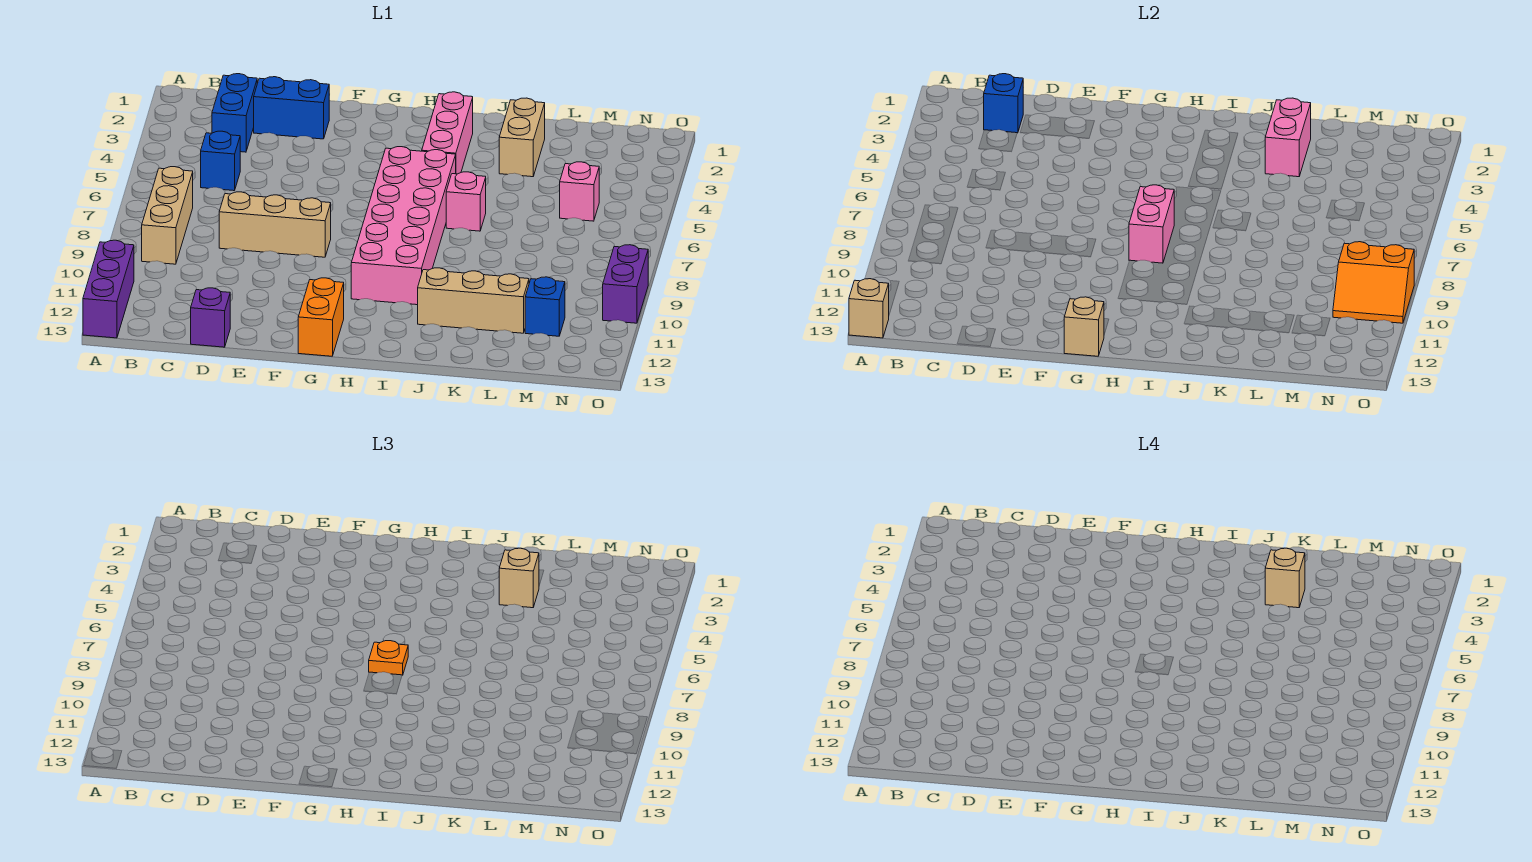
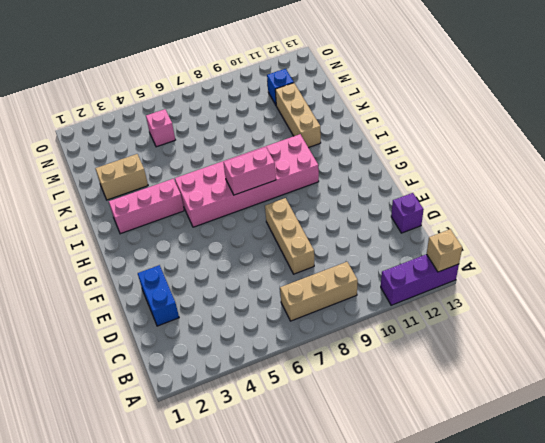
none -> blue 1x2 brick [212,74,257,152]
none -> blue 1x1 brick [201,131,240,191]
none -> orange 1x2 brick [298,278,344,356]

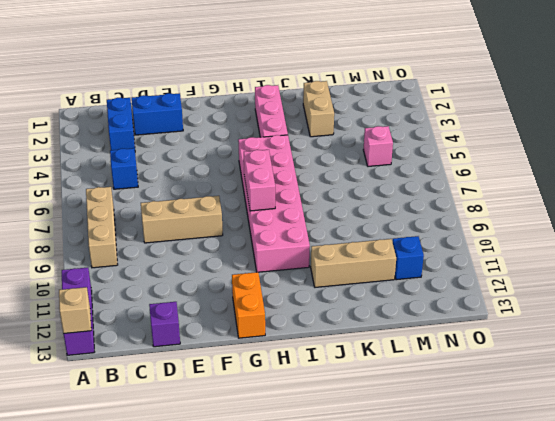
none -> pink 1x1 brick [446,172,486,231]
none -> purple 1x2 brick [603,245,648,323]
none -> blue 1x1 brick [984,74,1023,133]

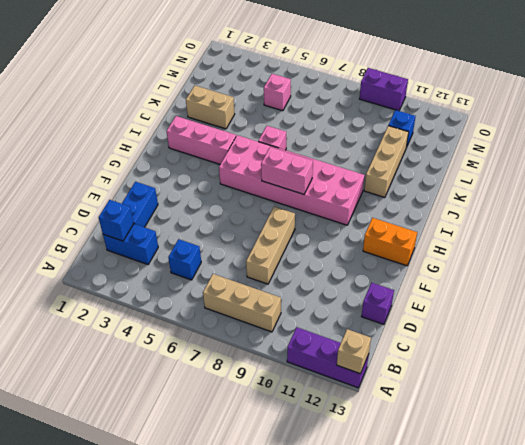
none -> tan 1x1 brick [1064,297,1104,356]
none -> pink 1x2 brick [1265,98,1311,177]
none -> orange 2x2 slope [1333,242,1414,323]

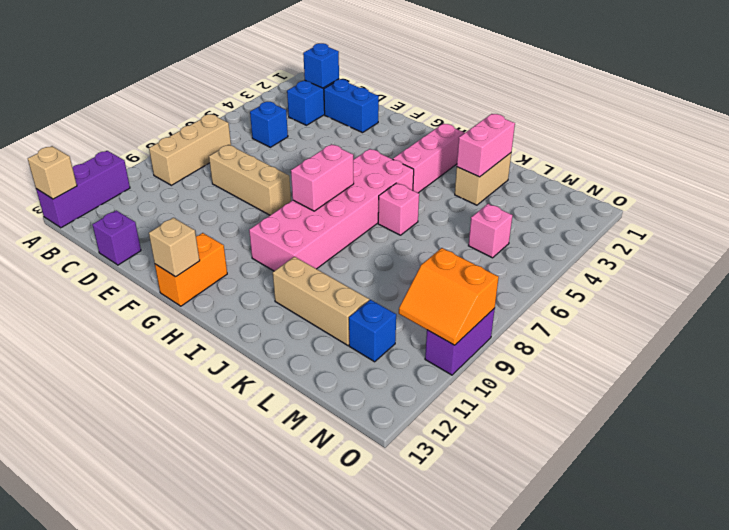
none -> orange 1x1 plate [369,641,408,675]
none -> tan 1x1 brick [499,548,539,608]
none -> tan 1x1 brick [1265,548,1305,608]

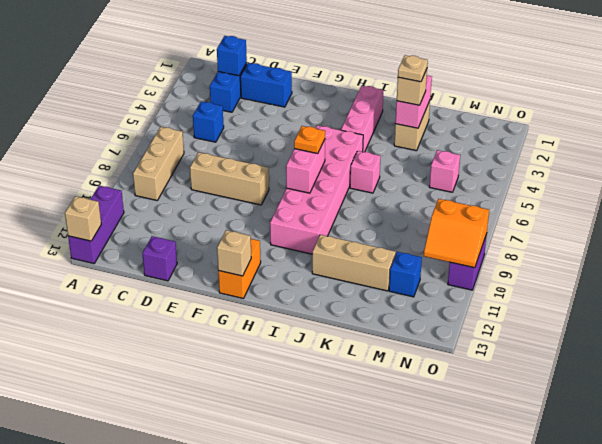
tan 1x1 plate [398,55,428,82] -> tan 1x1 brick [1265,548,1305,608]

